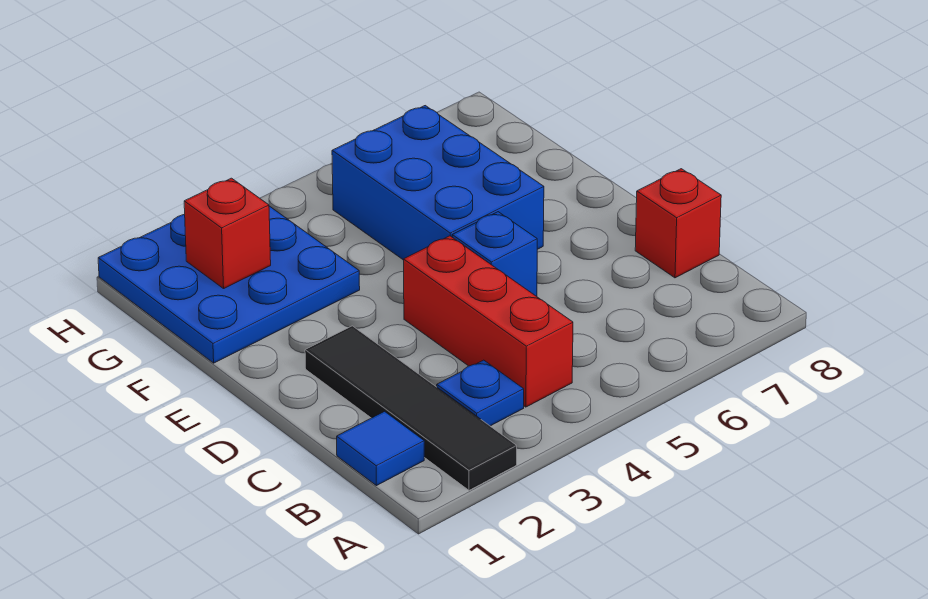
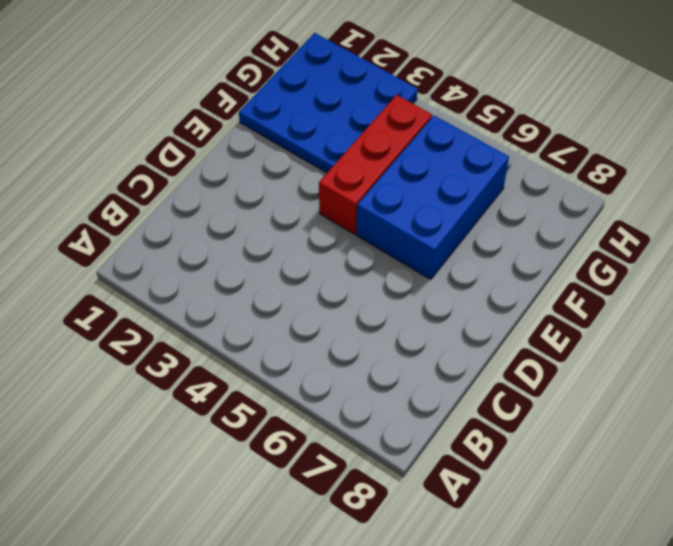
red 1x3 brick [319,95,432,234] -> red 1x3 brick moved to [404,236,573,407]
none -> black 1x4 tile [305,326,517,490]
none -> blue 1x1 tile [337,411,424,486]

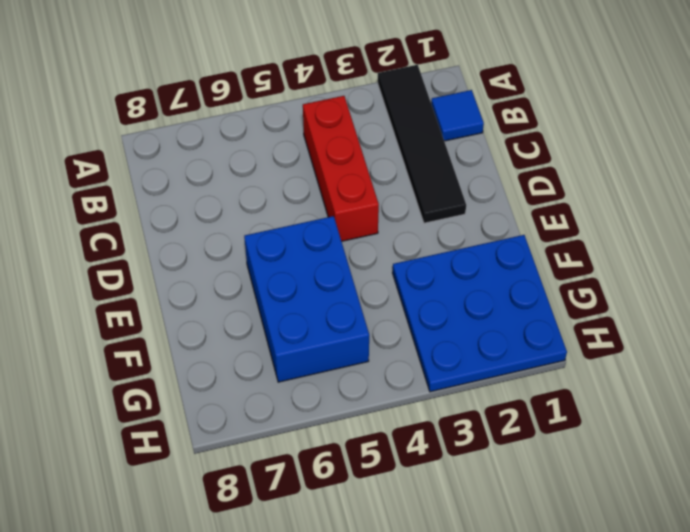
none -> blue 1x1 plate [437,360,524,426]
none -> red 1x1 brick [635,169,721,278]

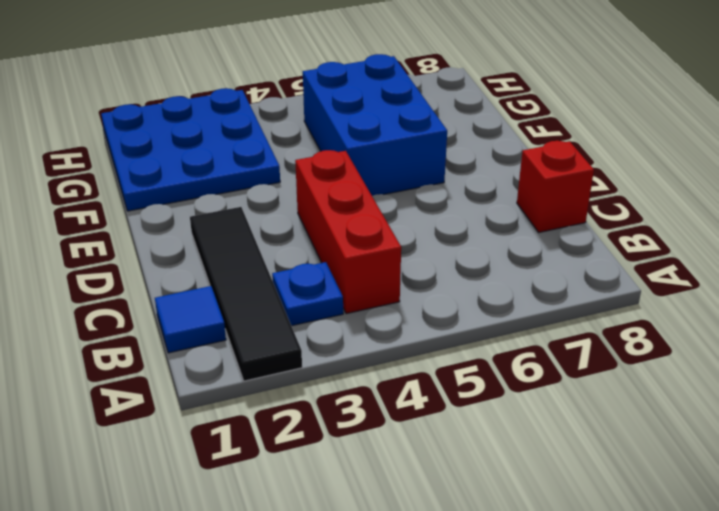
none -> blue 1x1 brick [452,212,537,296]
none -> red 1x1 brick [184,178,271,289]

